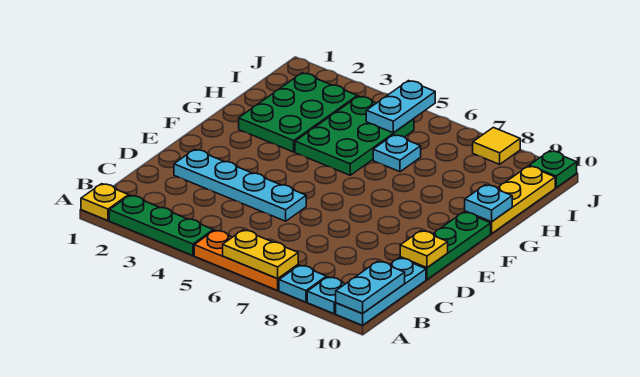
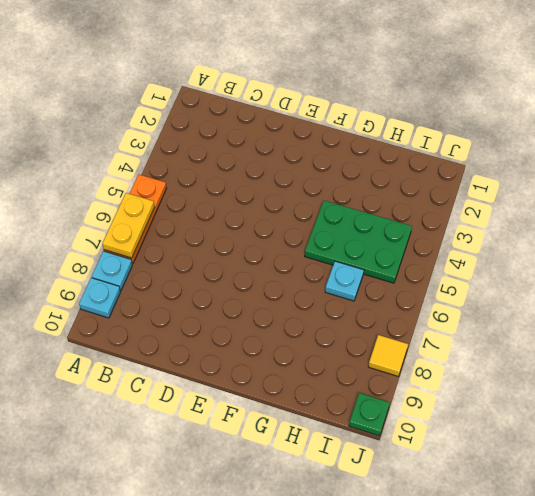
none -> yellow 1x1 plate [81,184,129,221]
none -> green 1x3 plate [109,195,213,256]
none -> cyan 1x3 plate [336,258,426,325]

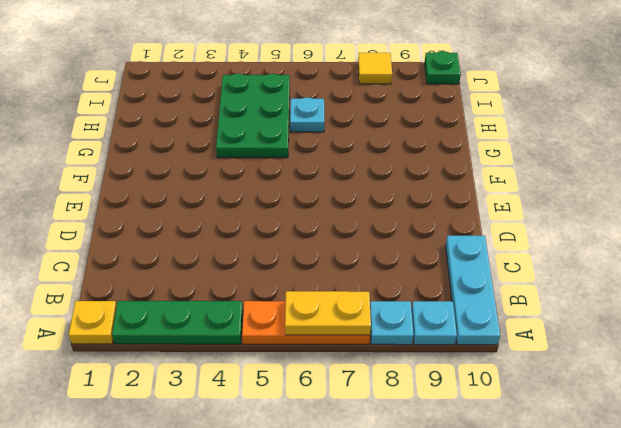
none -> cyan 1x4 plate [174,149,306,221]
none -> green 1x3 plate [400,212,491,279]
none -> green 2x3 plate [239,73,357,152]

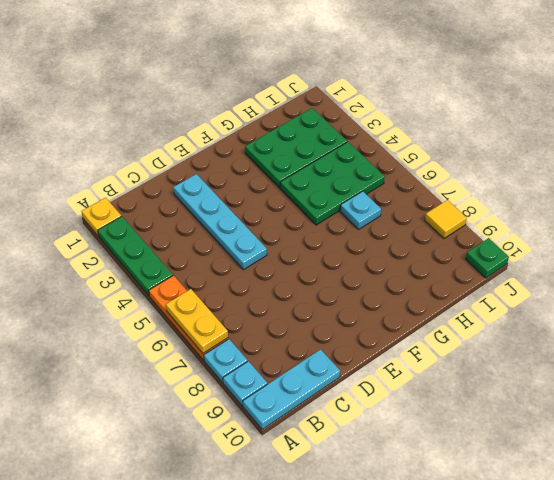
none -> green 1x3 plate [400,212,491,279]
none -> yellow 1x3 plate [465,166,555,234]
none -> cyan 1x2 plate [336,261,405,313]

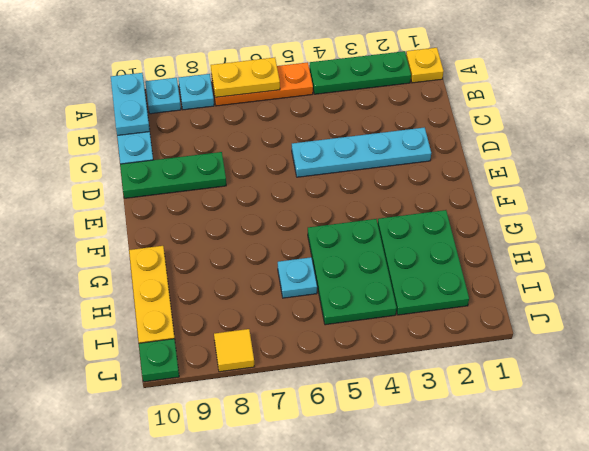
green 1x3 plate [120,152,226,198] -> green 1x3 plate turned to [400,212,491,279]
none -> yellow 1x1 plate [400,231,448,268]
none -> cyan 1x1 plate [465,185,512,222]
none -> cyan 1x2 plate [366,81,435,133]

